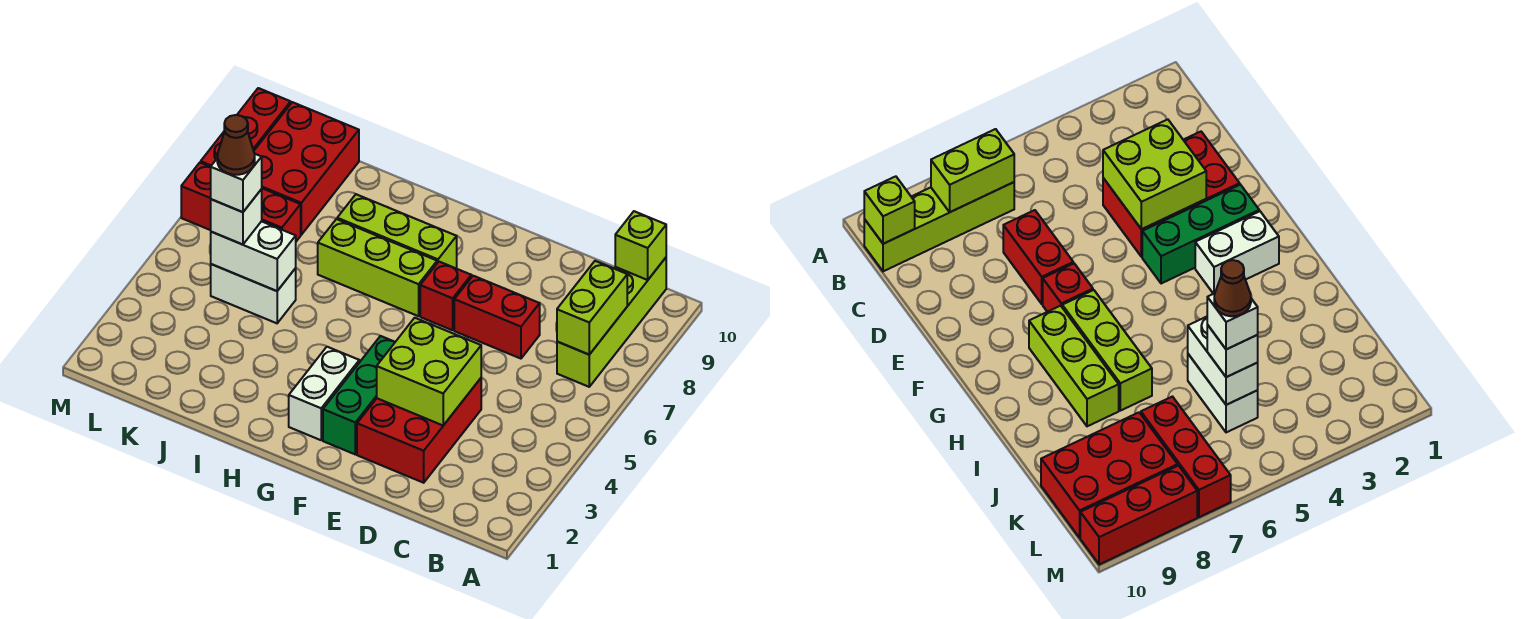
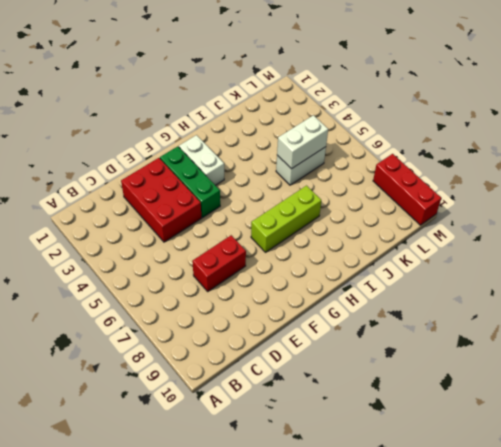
none -> lime 1x4 brick [557,258,666,387]
none -> red 1x1 brick [420,262,471,330]
none -> lime 1x3 brick [337,194,457,268]

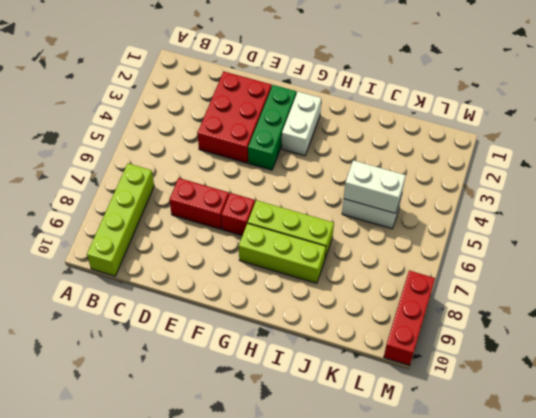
none -> red 1x3 brick [181,163,301,241]
none -> red 2x3 brick [254,102,359,235]
none -> lime 1x2 brick [557,261,627,354]

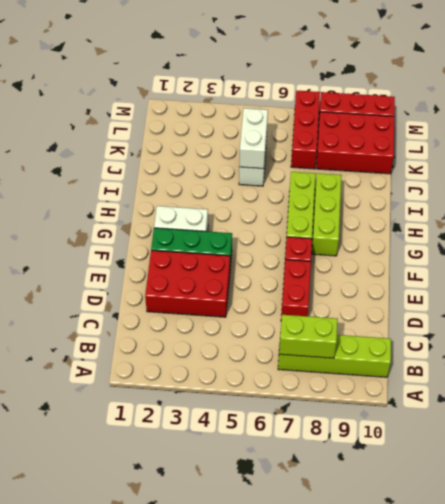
none -> lime 1x1 brick [615,211,666,280]
none -> lime 2x2 brick [377,318,481,425]
none -> white 1x1 brick [211,189,262,245]

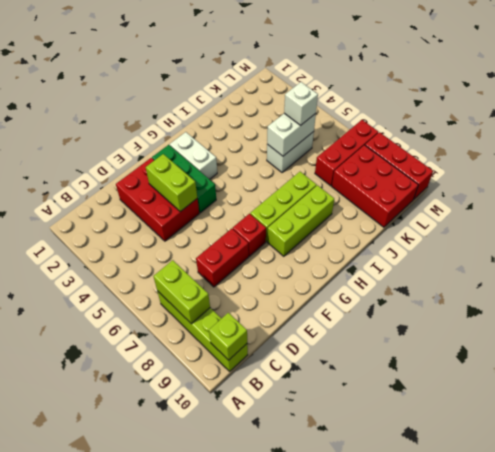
lime 1x2 brick [146,154,197,212] -> lime 2x2 brick [377,318,481,425]
none -> white 1x1 brick [211,154,262,212]
none -> brown 1x1 cone [217,115,255,175]

